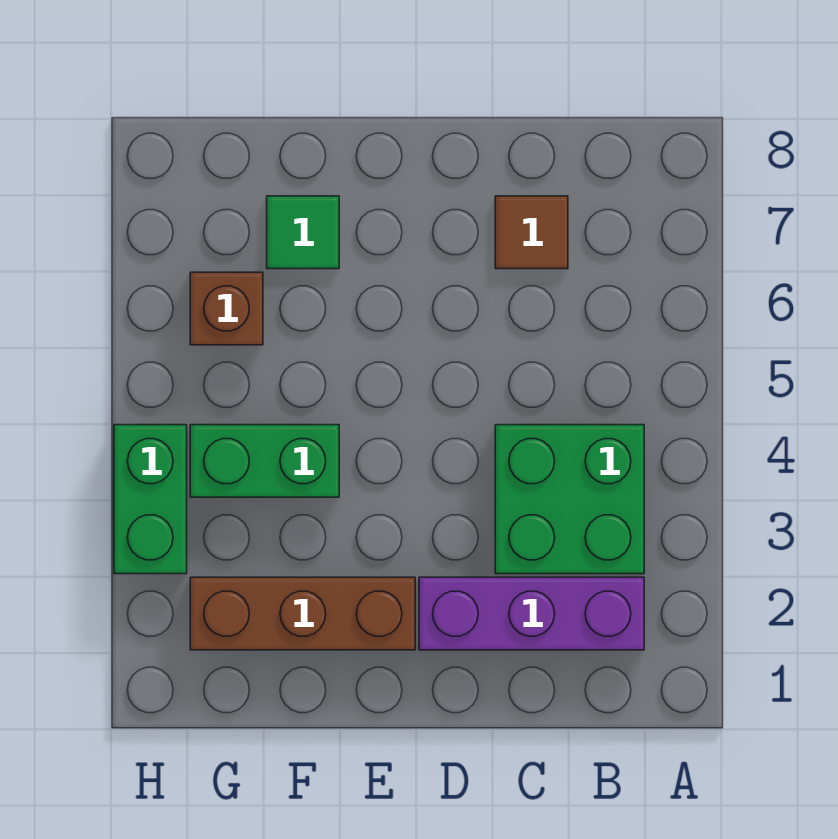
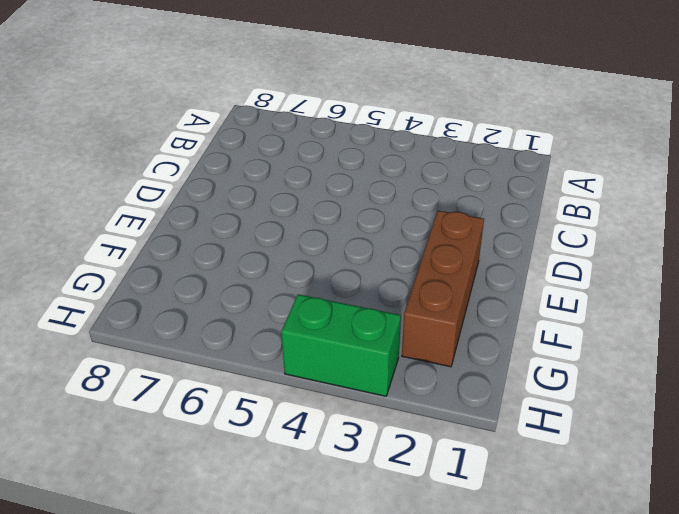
none -> purple 1x3 brick [419,577,644,650]
none -> green 2x2 brick [495,425,644,574]

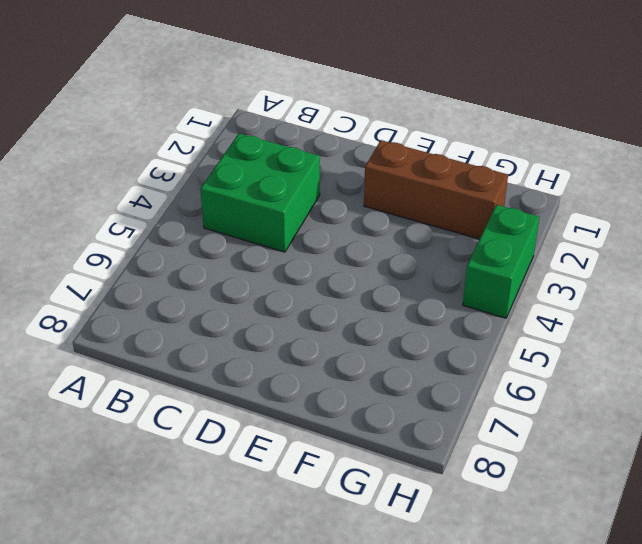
none -> purple 1x3 brick [419,577,644,650]
none -> brown 1x1 tile [495,196,568,269]

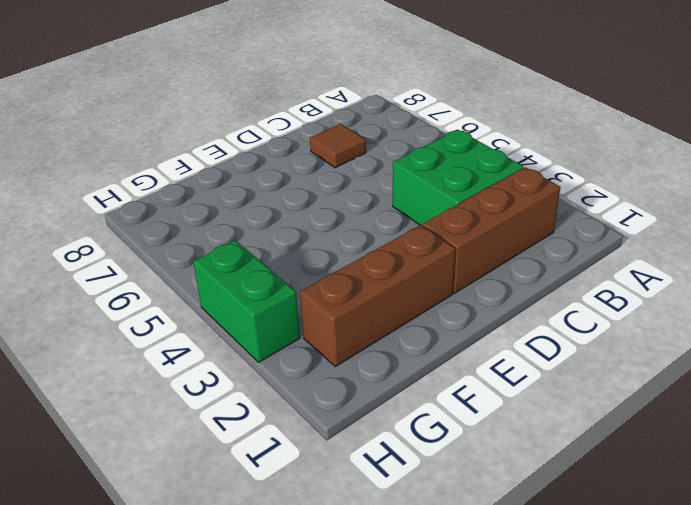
brown 1x3 brick [423,167,560,294] -> purple 1x3 brick [419,577,644,650]
none -> green 1x2 brick [190,425,339,497]
none -> green 1x1 tile [267,196,339,269]

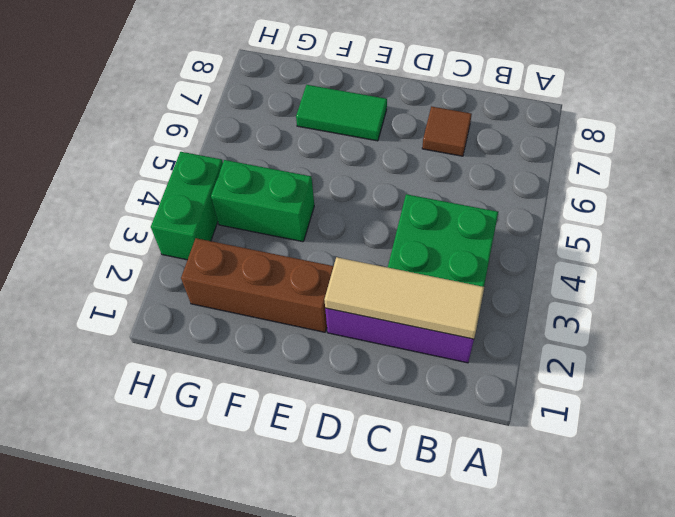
tan 1x3 tile [324,257,484,339] -> none
green 1x2 tile [296,85,387,141] -> green 1x1 tile [267,196,339,269]
none -> brown 1x1 brick [190,272,263,345]

